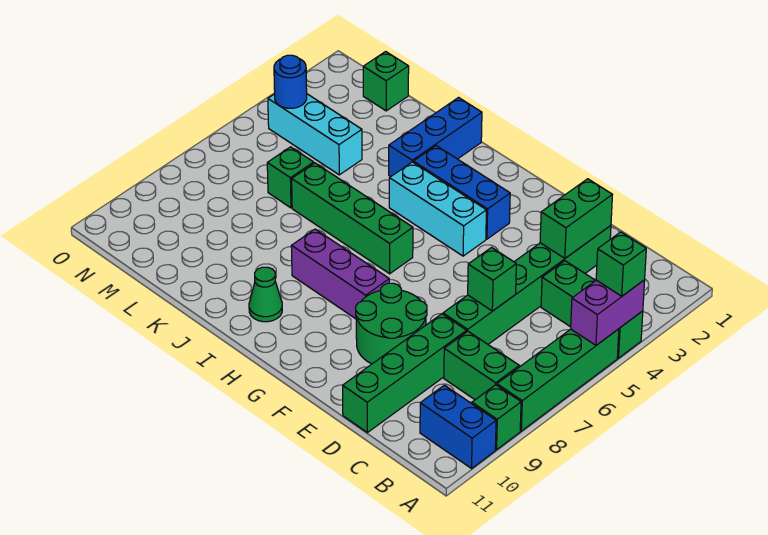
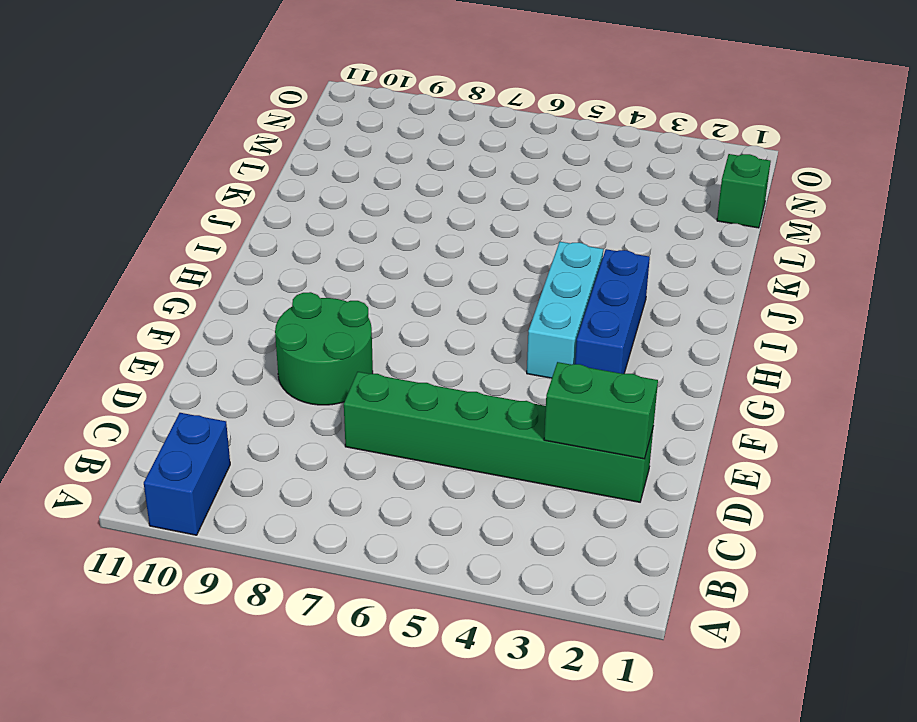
none -> green 1x3 brick [541,261,643,358]
none -> green 1x4 brick [497,329,619,431]
none -> green 1x1 brick [472,385,521,450]

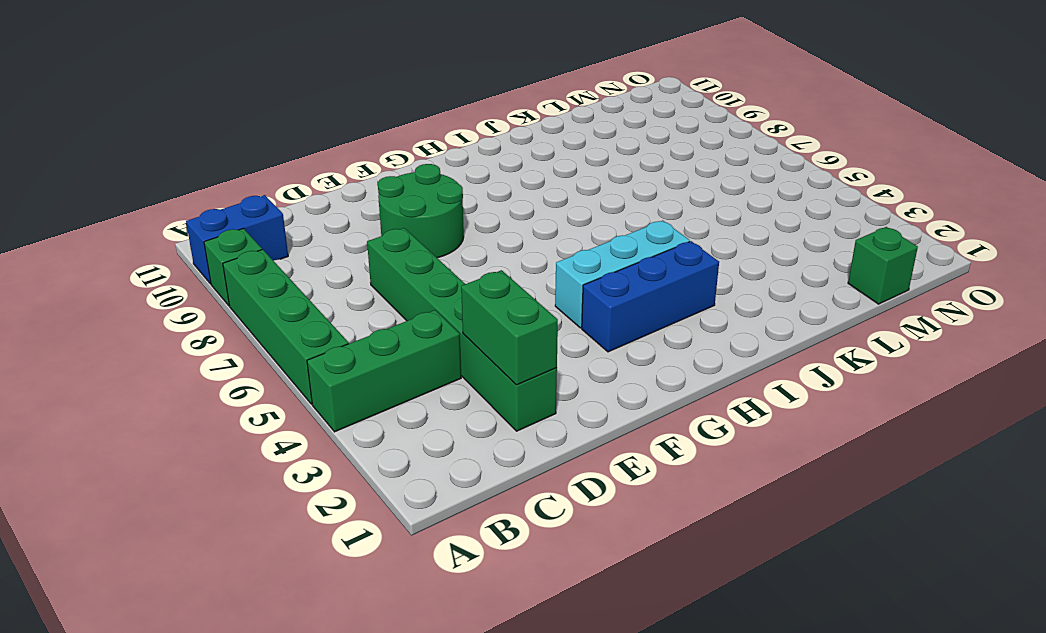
none -> green 1x2 brick [444,331,519,400]
none -> green 1x4 brick [343,314,467,433]
none -> purple 1x3 brick [291,229,389,319]

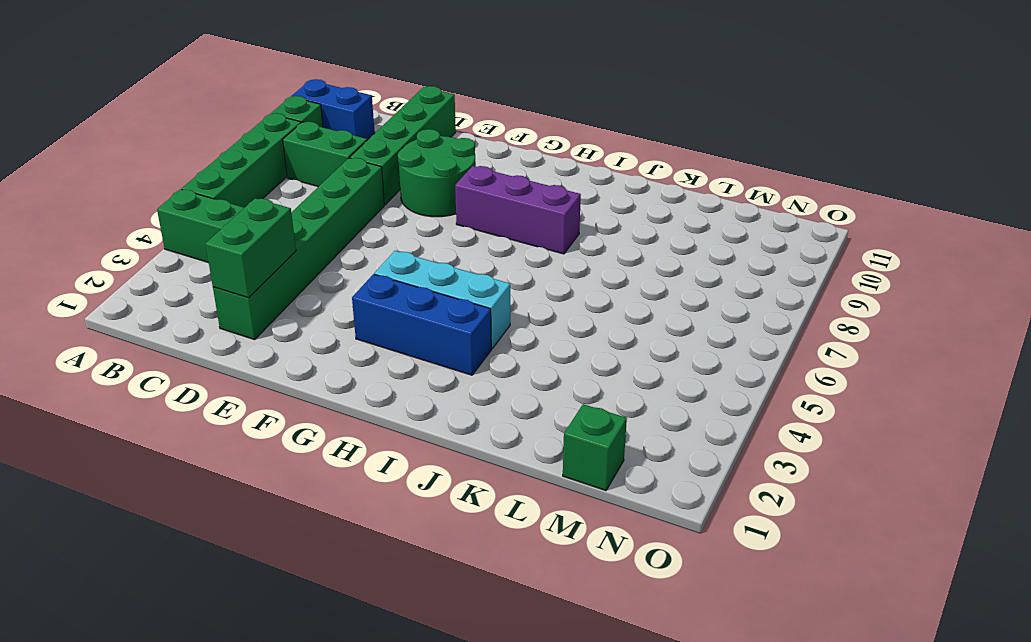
none -> green 1x4 brick [292,163,413,274]
none -> green 1x1 cone [249,267,282,322]
none -> blue 1x3 brick [389,98,482,177]

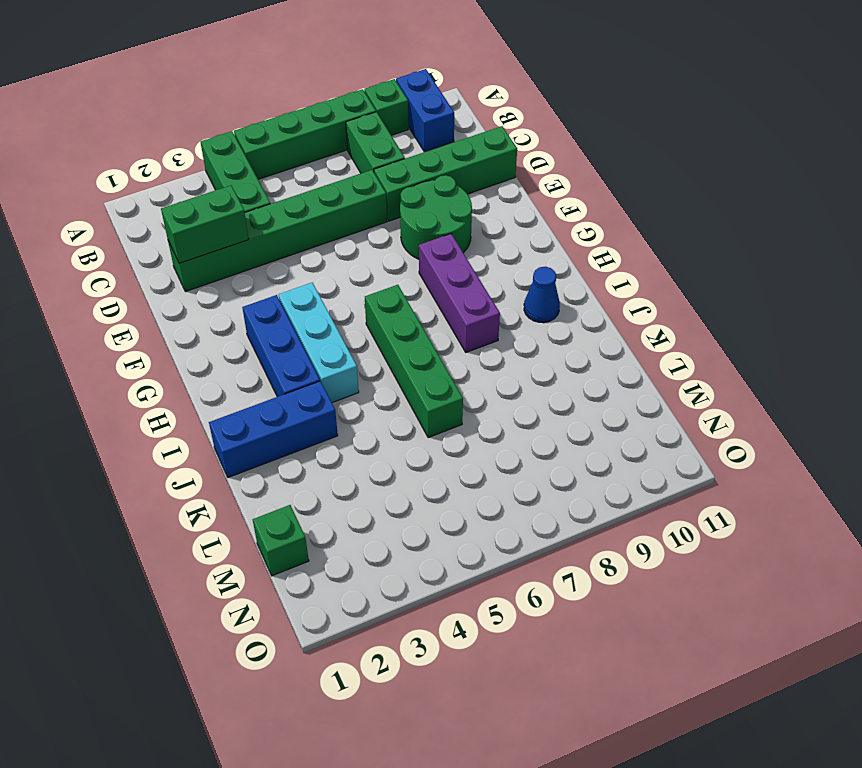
blue 1x1 cone [524,267,560,323] -> green 1x1 cone [249,267,282,322]
none -> cyan 1x3 brick [268,94,362,175]
none -> green 1x1 brick [267,147,314,208]
none -> purple 1x2 brick [571,280,645,345]

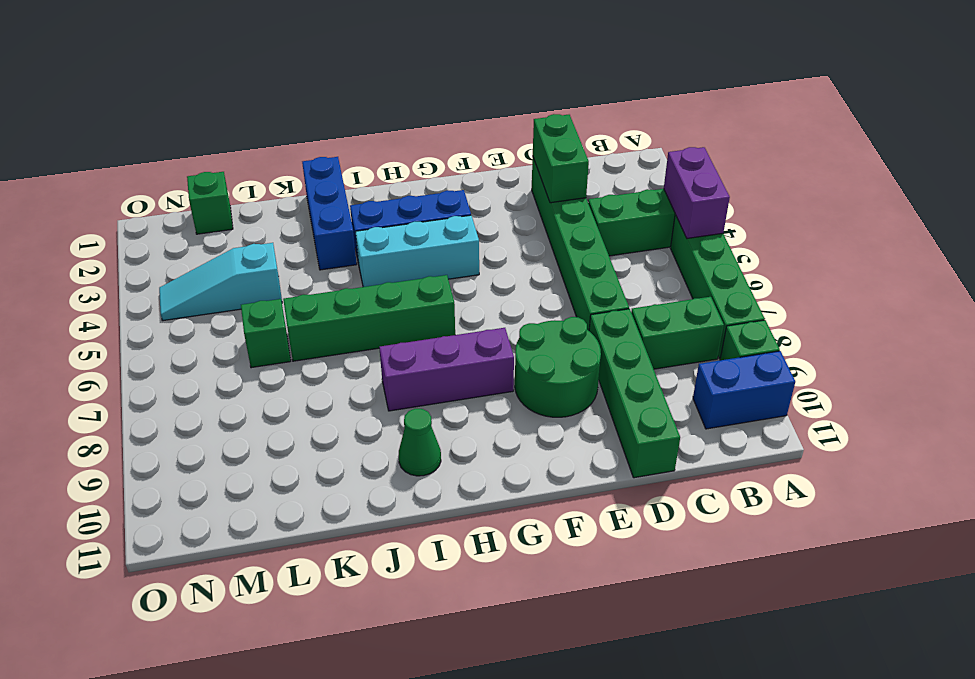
cyan 1x3 slope [159,243,282,321] -> cyan 1x3 brick [268,94,362,175]
none -> green 1x1 brick [468,248,516,311]
none -> blue 1x1 round brick [274,55,307,108]
none -> green 1x1 brick [596,232,646,296]

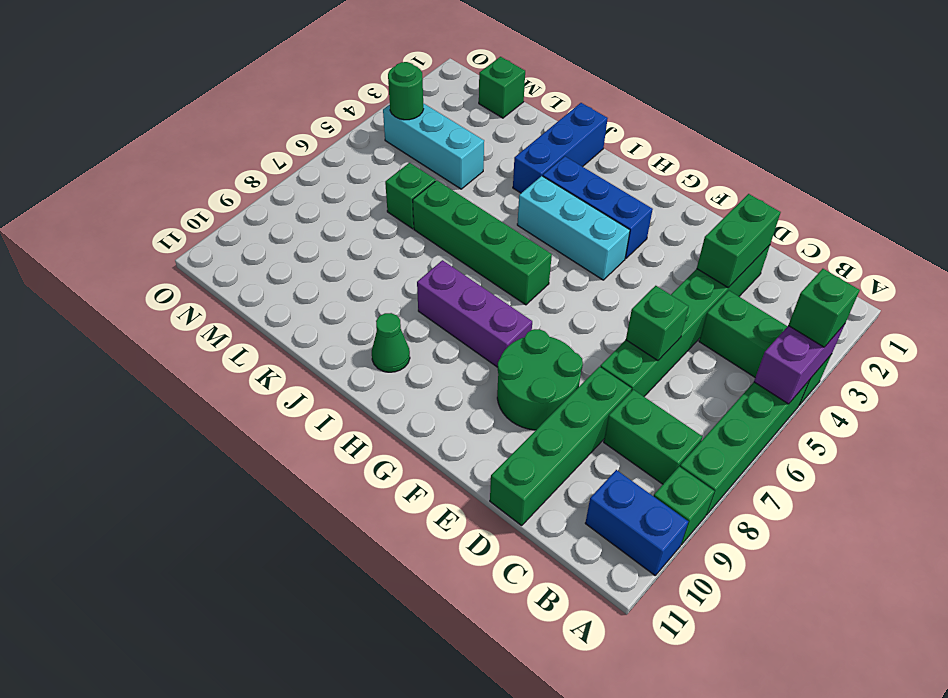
green 1x1 round brick [388,62,423,120] -> blue 1x1 round brick [274,55,307,108]

